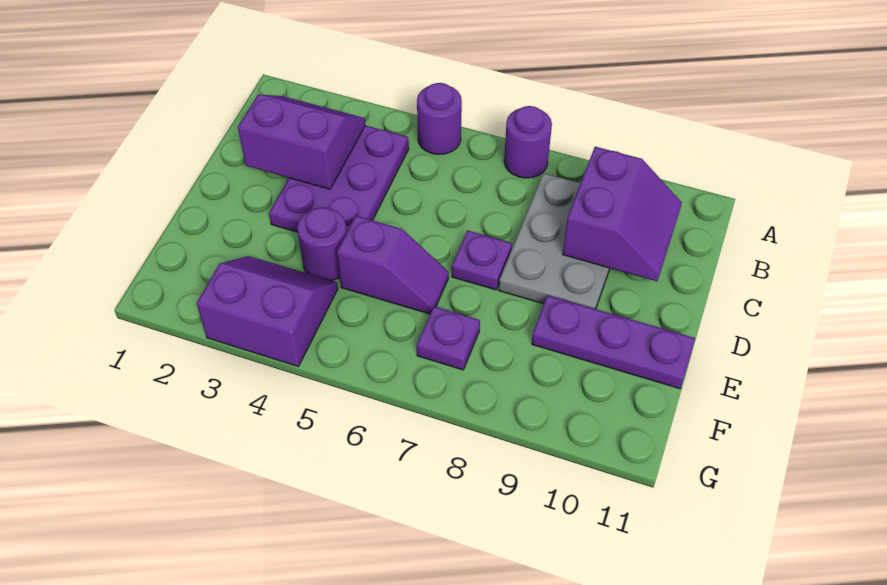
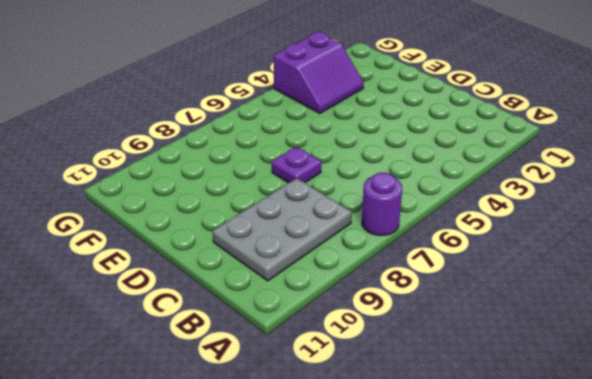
grey 2x3 plate [213,178,352,281] -> grey 2x3 plate turned to [499,173,610,309]
none -> purple 1x1 round brick [417,83,462,155]
none -> purple 2x3 plate [269,125,409,232]
none -> purple 1x1 round brick [297,208,347,281]

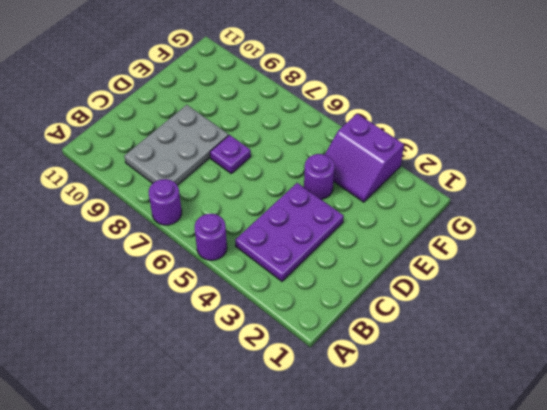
none -> purple 1x2 slope [337,216,449,314]
none -> purple 1x3 plate [532,295,695,389]
none -> purple 1x1 plate [417,306,480,370]

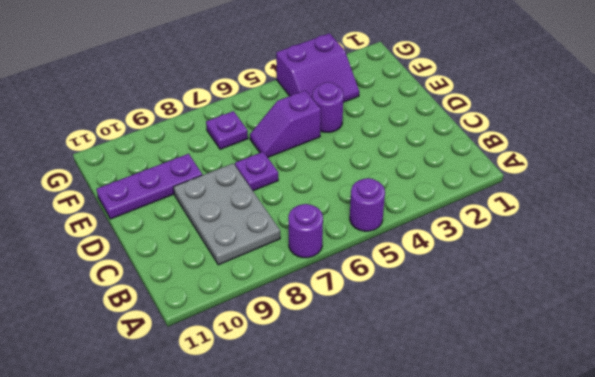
none -> purple 2x3 plate [269,125,409,232]
none -> purple 2x2 slope [238,95,365,189]
none -> purple 2x2 slope [563,147,682,281]

